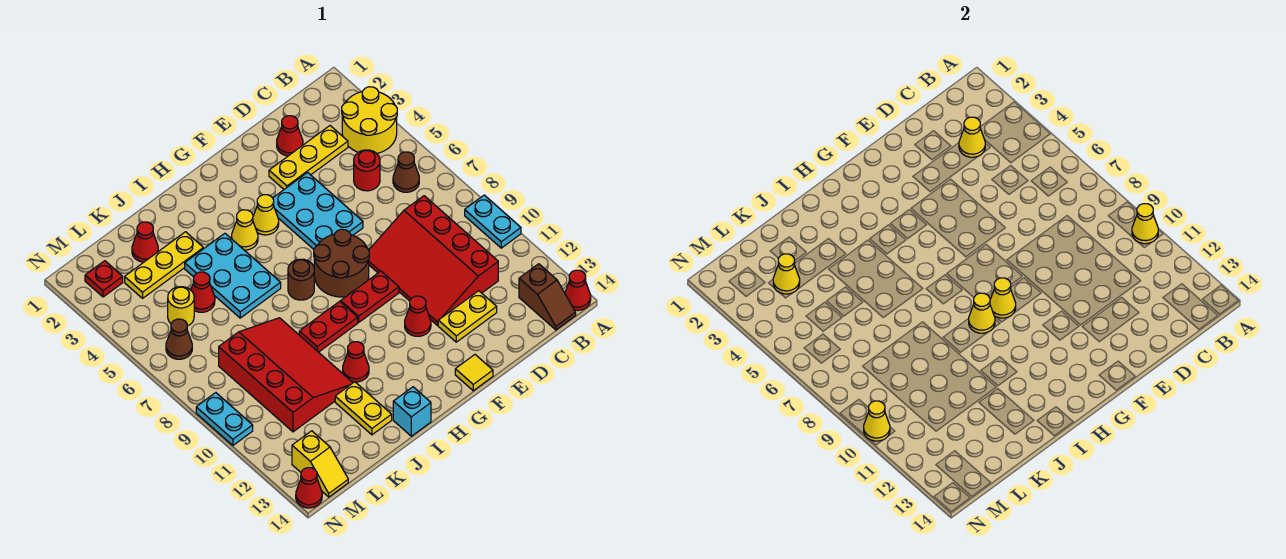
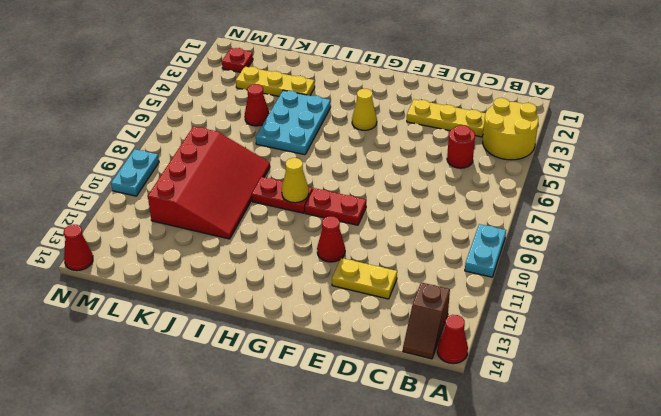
none -> brown 1x1 cone [393,152,419,192]
none -> red 3x4 slope [368,196,498,325]
none -> red 1x1 cone [277,116,303,156]
none -> cyan 2x3 plate [273,173,363,249]

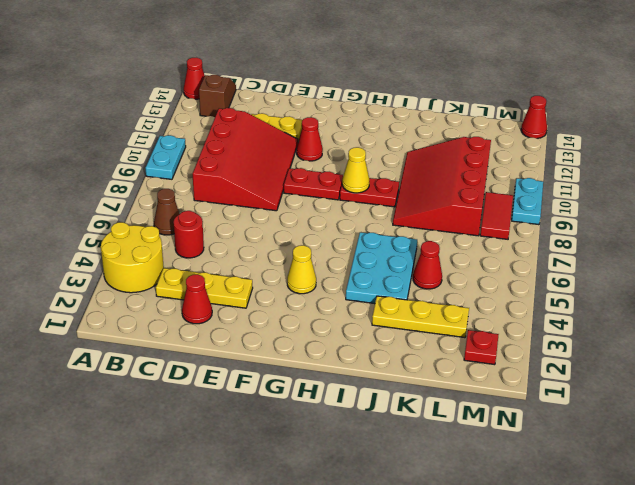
red 1x2 tile [480,192,513,239] -> none
none -> cyan 2x3 plate [273,173,363,249]
none -> brown 2x2 round brick [314,229,369,297]
none -> yellow 1x1 tile [455,355,493,391]
none -> yellow 1x1 cone [232,210,258,250]

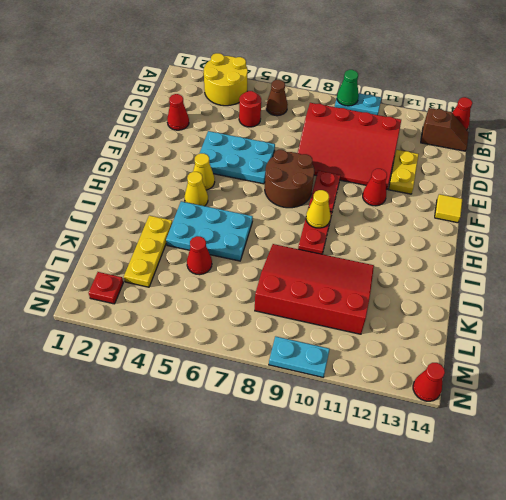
green 1x1 cone [337,70,359,106] -> none
none -> yellow 1x3 plate [269,126,348,189]
none -> brown 1x1 round brick [288,259,314,300]
none -> red 1x1 cone [343,342,369,382]
none -> cyan 1x1 brick [393,387,431,436]

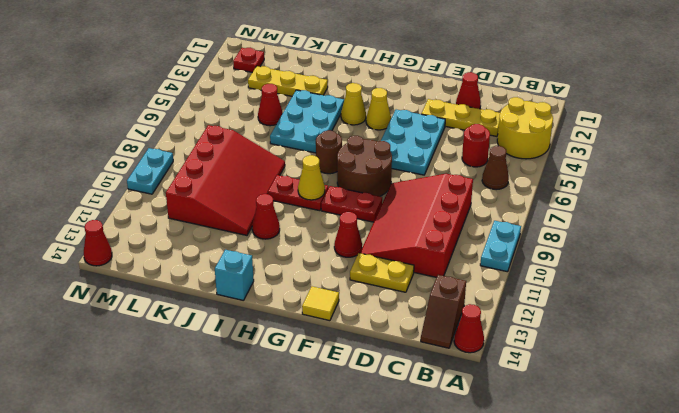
none -> yellow 1x2 plate [335,382,392,435]
none -> red 1x1 cone [132,222,158,262]
none -> yellow 1x1 round brick [168,287,194,326]
none -> brown 1x1 cone [166,319,192,359]

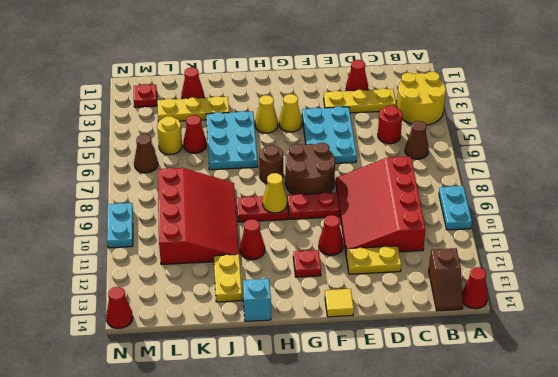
red 1x1 plate [293,250,321,277] -> none
none -> yellow 1x2 slope [292,431,348,497]
none -> yellow 1x1 cone [1132,204,1158,244]
none -> yellow 1x1 cone [959,117,985,157]
none -> yellow 1x1 cone [990,278,1016,318]

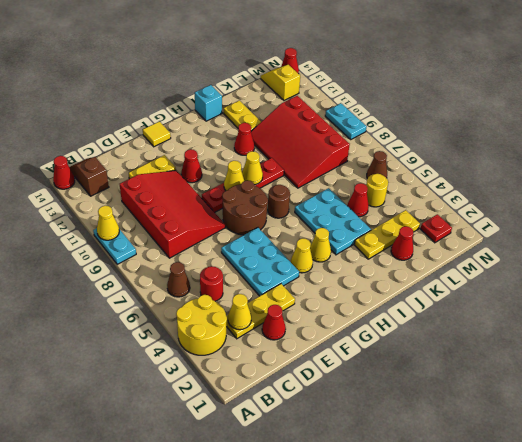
none -> yellow 1x1 cone [773,254,800,294]
none -> yellow 1x1 cone [864,401,890,441]

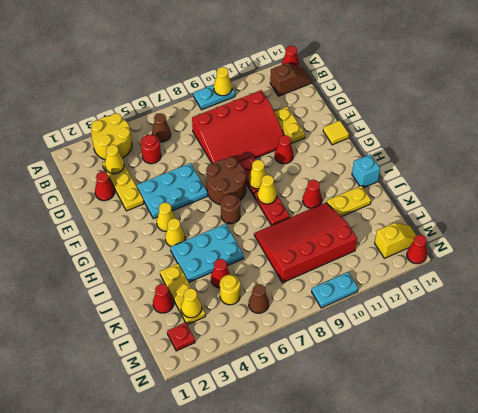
none -> yellow 1x1 cone [864,401,890,441]

